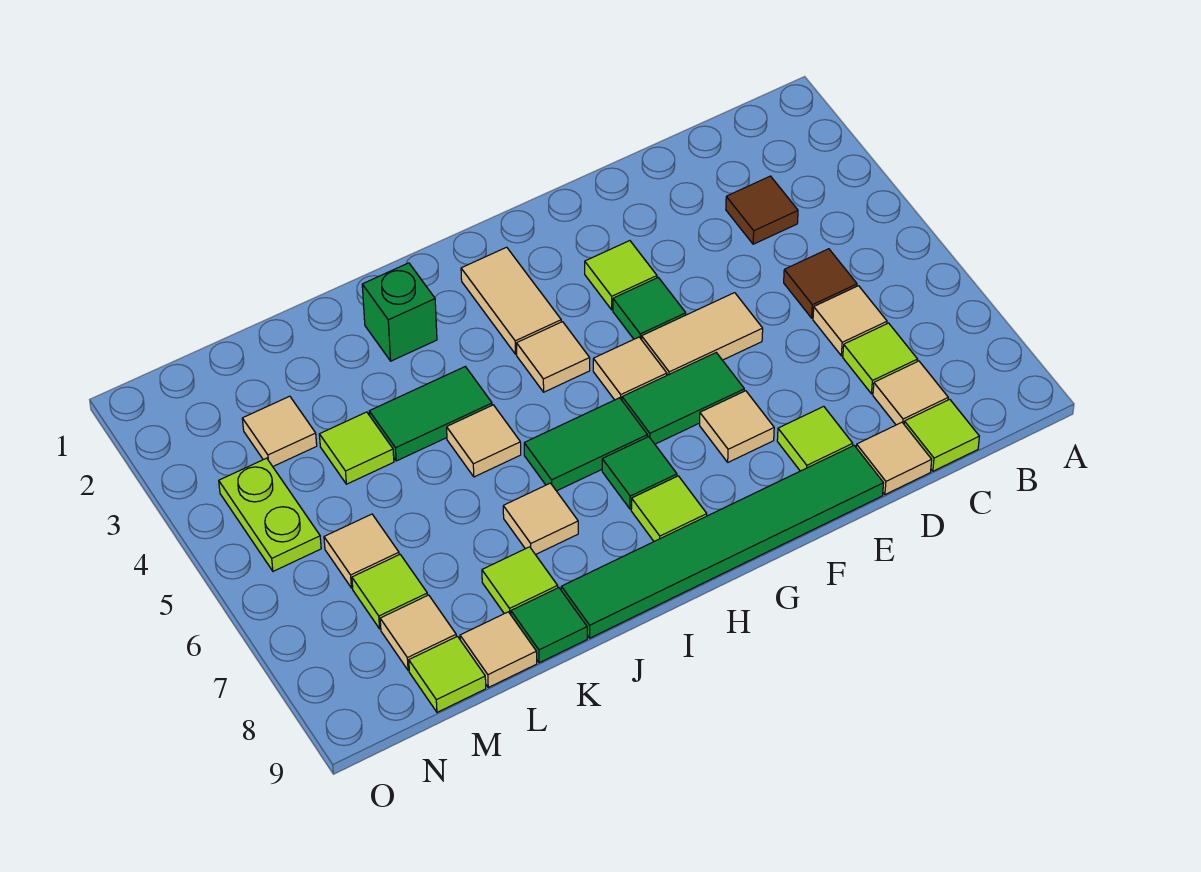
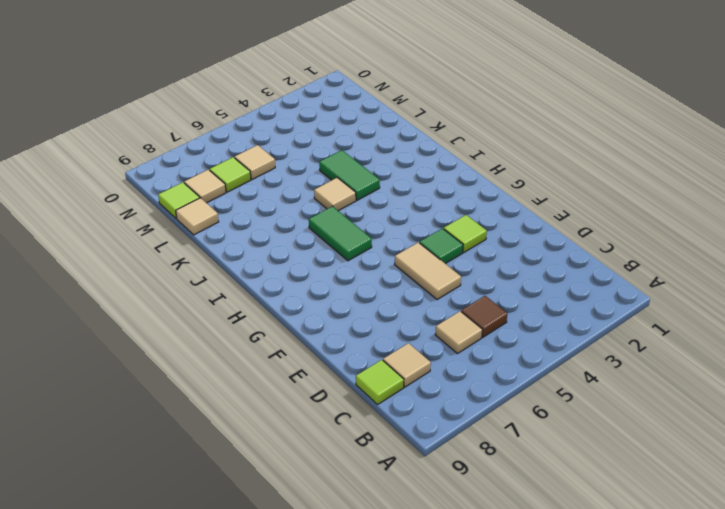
none -> brown 1x1 tile [726,176,798,244]
none -> lime 1x1 tile [843,323,918,394]
none -> tan 1x1 tile [856,422,932,495]
none -> lime 1x1 tile [777,406,853,471]

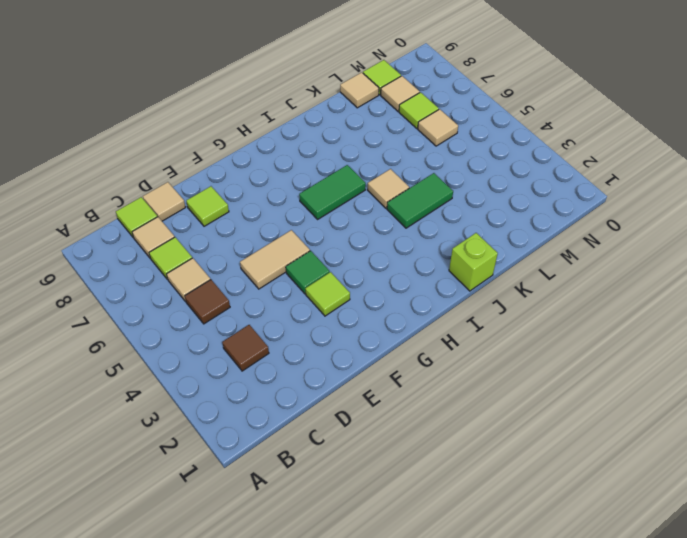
lime 1x1 brick [449,233,498,291] -> none
none -> green 1x6 tile [561,446,884,638]
none -> green 1x2 tile [622,353,744,444]
none -> tan 1x1 tile [700,391,774,462]
none -> tan 1x1 tile [593,337,667,400]

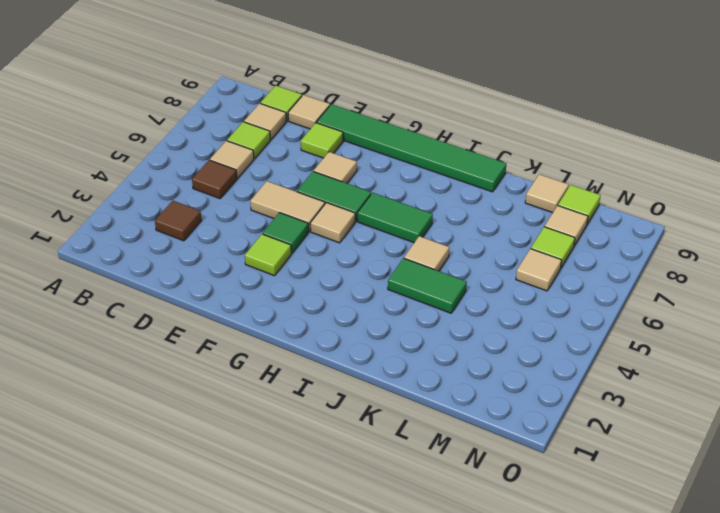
none -> tan 1x2 tile [461,247,561,354]
none -> tan 1x1 tile [517,322,590,392]
none -> green 1x1 tile [602,437,677,509]
none -> lime 1x1 tile [631,476,707,541]

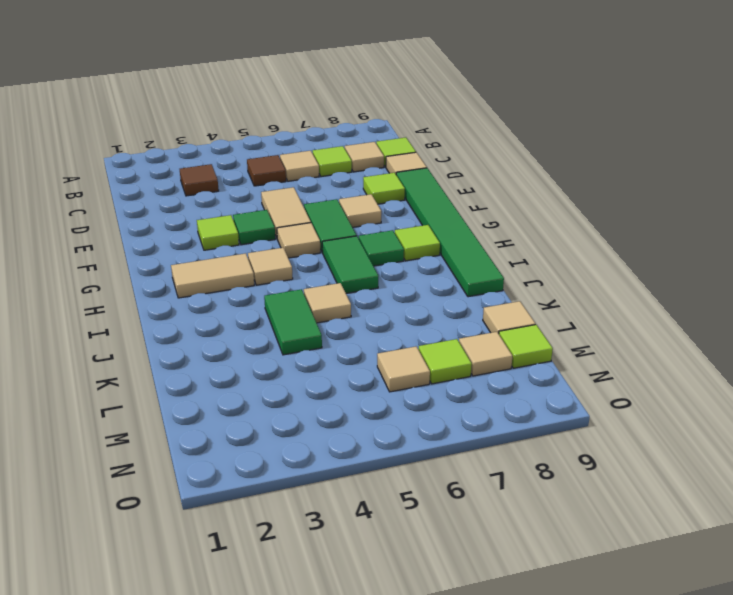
none -> green 1x1 brick [362,263,437,361]
none -> tan 1x1 tile [503,483,578,555]
none -> lime 1x1 tile [482,547,558,615]
none -> green 1x1 tile [511,588,587,663]

